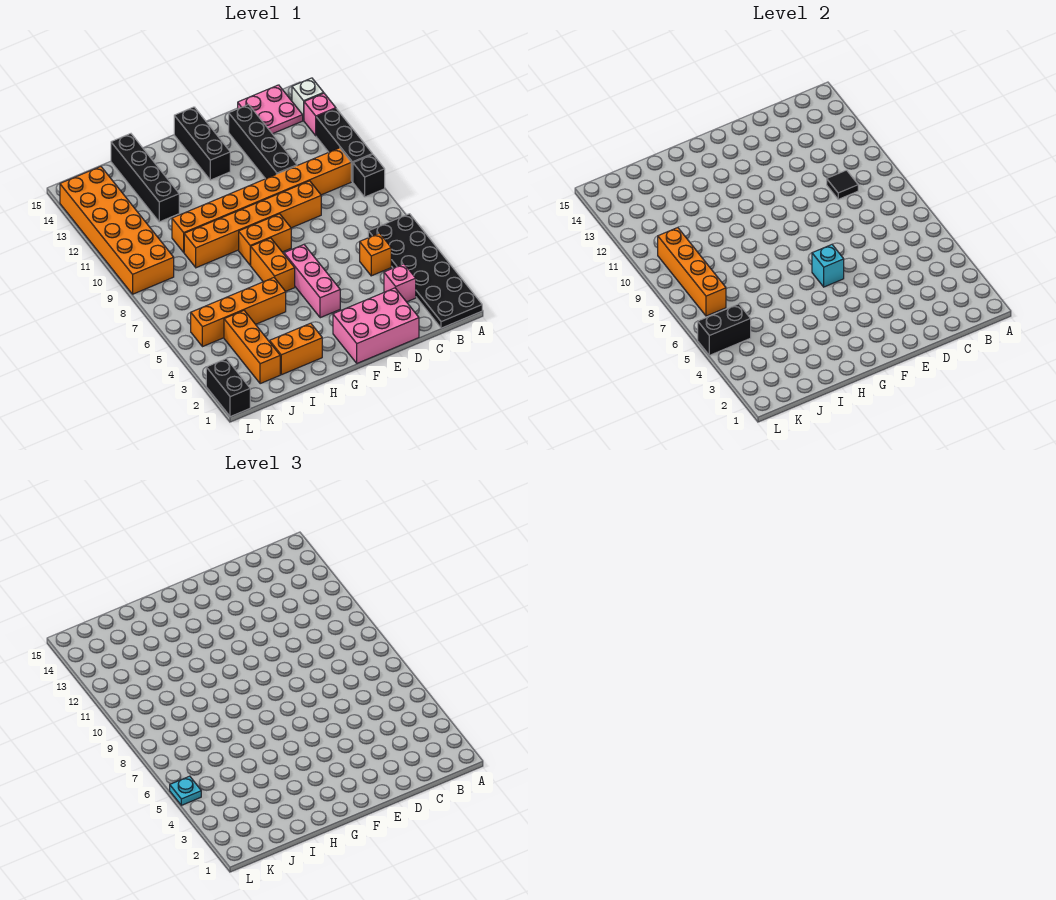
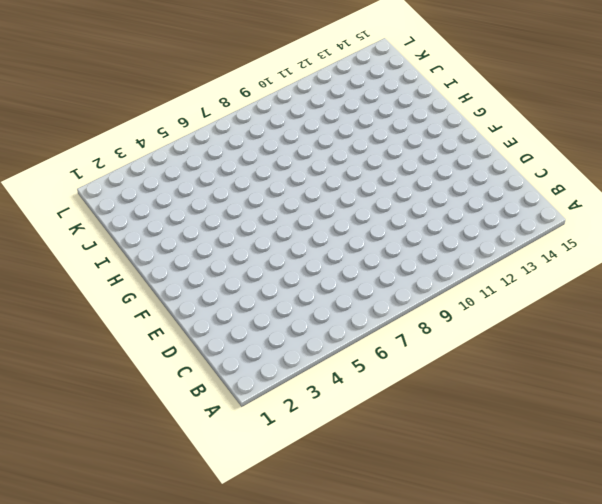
none -> black 2x6 plate [368,214,482,328]
none -> black 1x1 brick [353,154,385,197]
none -> black 1x3 brick [316,109,372,182]

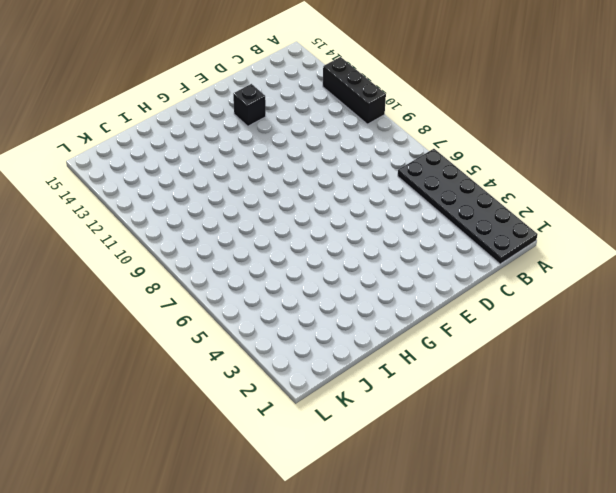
black 1x1 brick [233,84,266,126] -> black 1x1 brick moved to [353,154,385,197]
none -> pink 1x1 brick [304,93,336,136]
none -> white 1x1 brick [292,78,323,120]
none -> orange 1x8 brick [172,148,351,252]

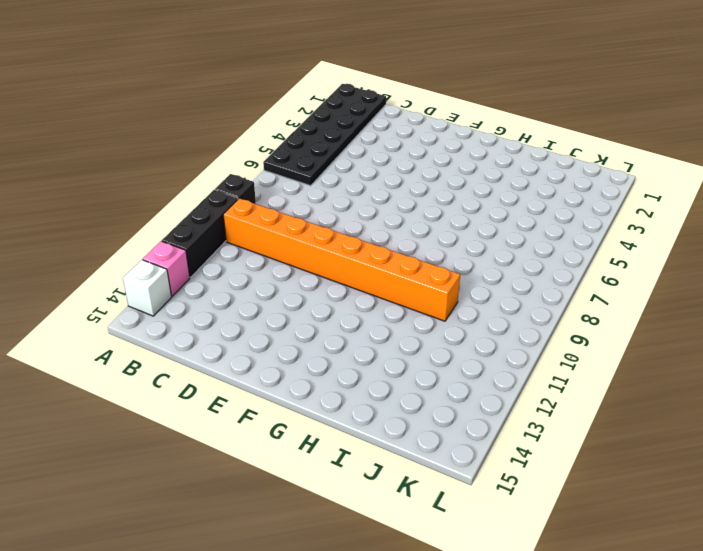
none -> pink 2x2 plate [238,85,303,134]
none -> pink 1x1 brick [384,264,416,302]
none -> orange 1x1 brick [360,233,391,276]

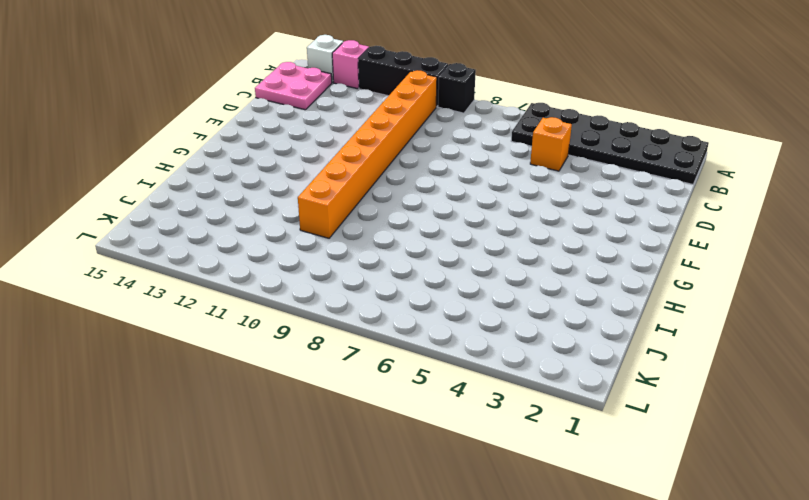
none -> pink 1x1 brick [384,264,416,302]
none -> pink 2x3 brick [333,288,419,363]
none -> orange 1x6 brick [184,181,321,268]

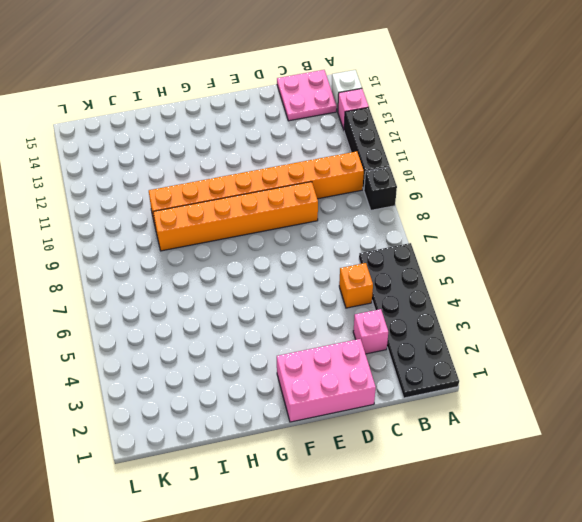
none -> black 1x4 brick [229,105,297,179]
none -> pink 1x3 brick [284,245,340,318]
none -> orange 1x2 brick [239,214,291,265]

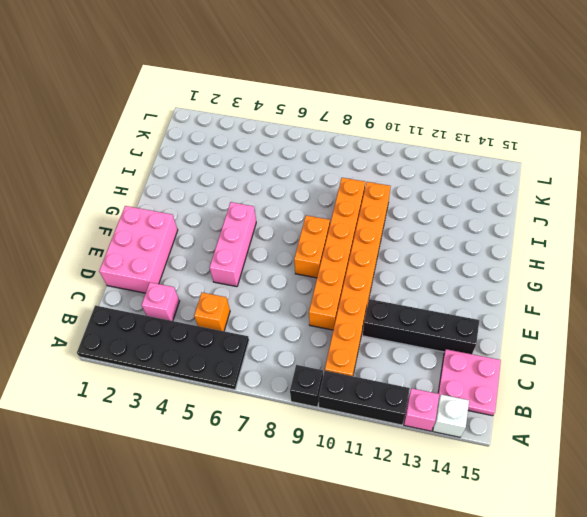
pink 1x3 brick [210,202,256,287] -> pink 1x3 brick turned to [284,245,340,318]
none -> black 1x3 brick [174,107,230,180]
none -> orange 1x2 brick [251,238,295,291]
none -> orange 1x2 brick [270,323,322,375]

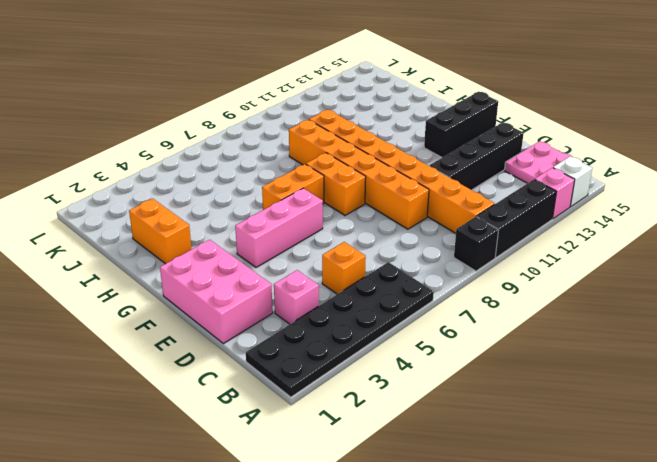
none -> orange 1x4 brick [191,278,286,347]
none -> black 1x4 brick [111,134,179,222]
none -> orange 1x3 brick [224,311,280,384]

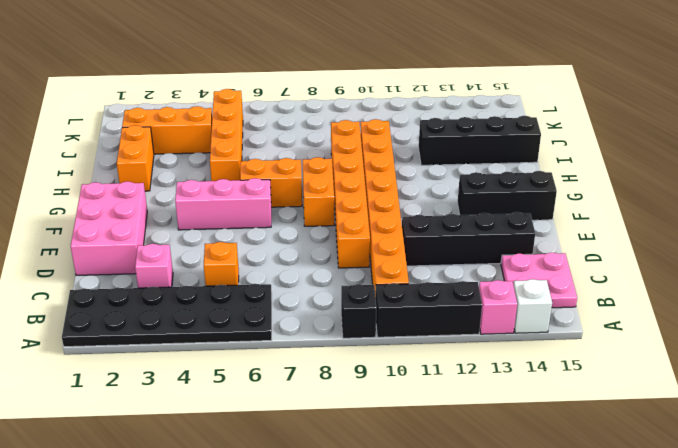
none -> orange 2x6 brick [60,167,174,294]
none -> black 1x2 brick [206,359,250,417]
none -> black 1x1 tile [827,170,858,199]

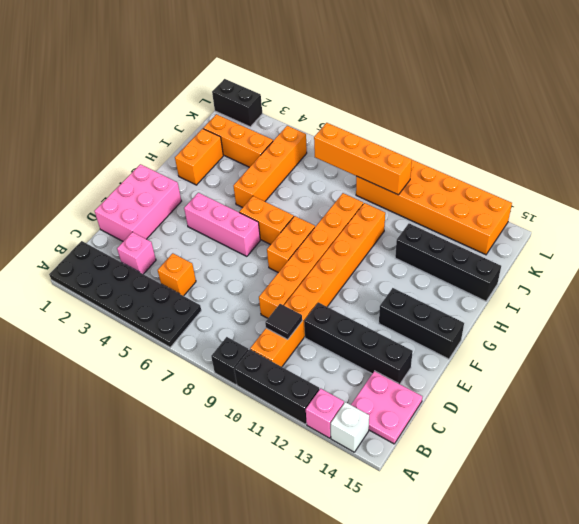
none -> cyan 1x1 brick [812,245,844,287]
none -> black 1x2 brick [698,304,751,355]
none -> cyan 1x1 plate [170,776,201,805]

